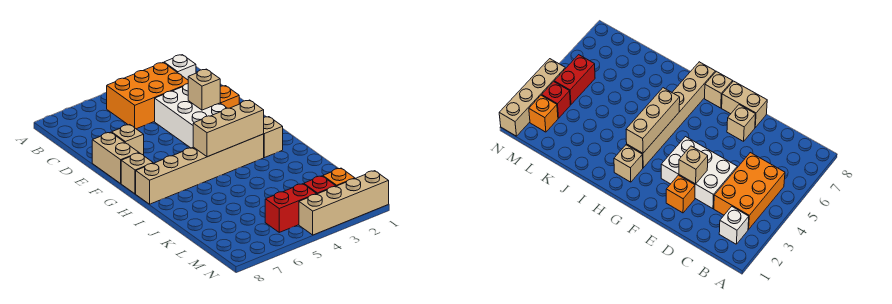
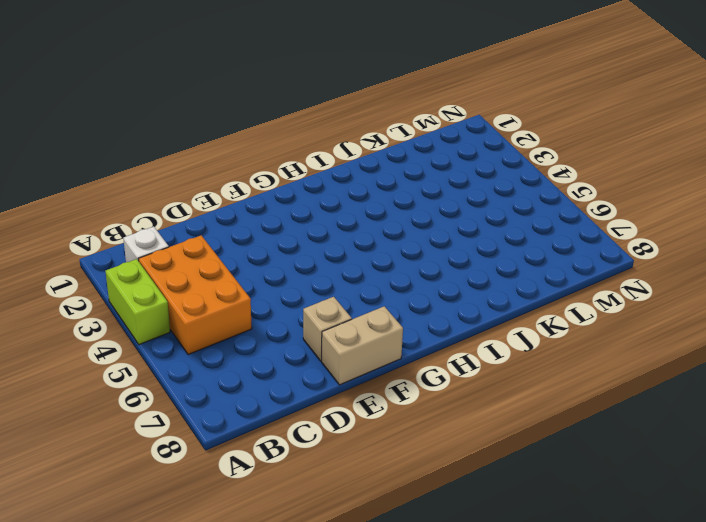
lime 1x2 brick [105,259,170,345] -> none
none -> white 2x3 brick [155,84,227,148]
none -> orange 1x1 brick [220,86,239,108]
none -> tan 1x1 brick [121,153,153,194]

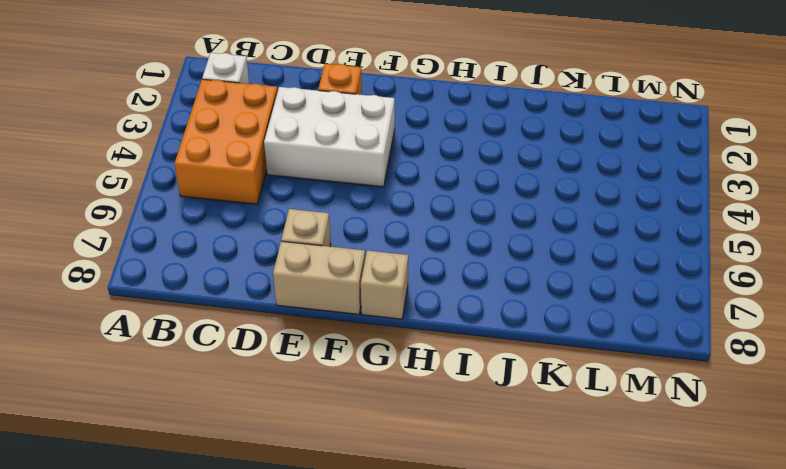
none -> tan 1x1 brick [264,117,283,158]
none -> tan 1x6 brick [136,134,264,204]
none -> orange 1x1 brick [323,168,355,186]

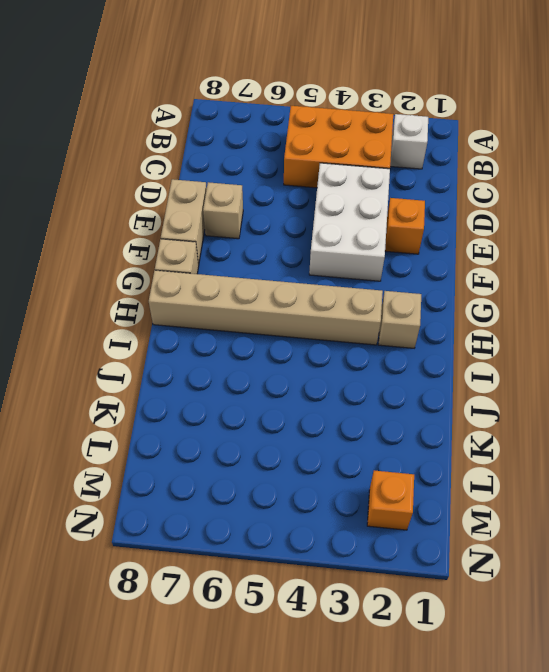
none -> red 1x1 brick [304,176,336,194]
none -> red 1x2 brick [265,184,316,232]
none -> tan 1x4 brick [299,171,389,235]

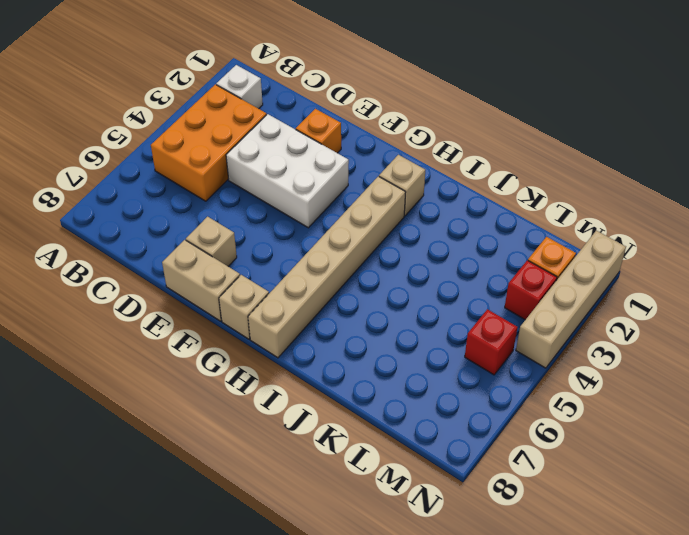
red 1x1 brick [465,309,518,375] -> red 1x2 brick [265,184,316,232]
none -> tan 1x1 brick [188,69,220,110]
none -> tan 1x3 brick [193,100,264,157]

